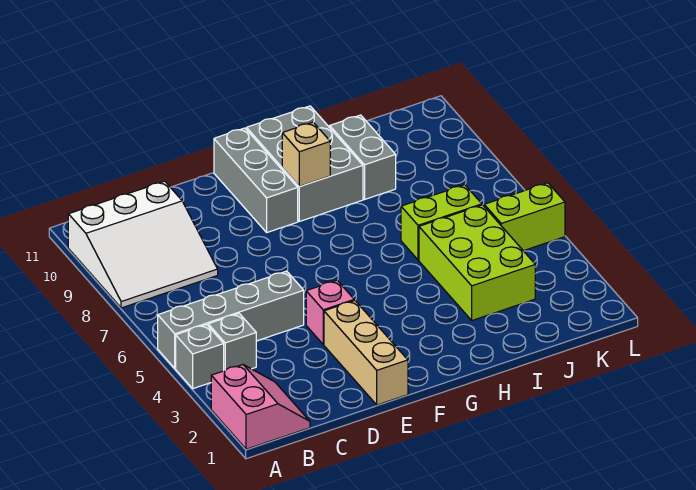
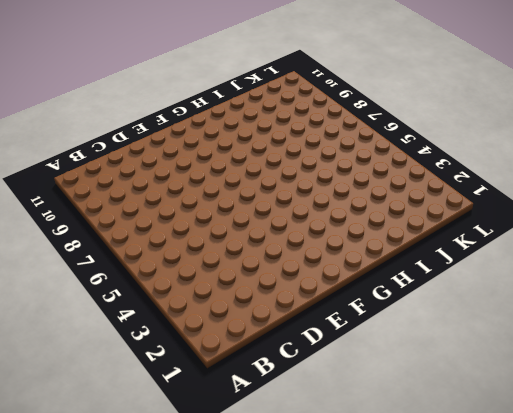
none -> pink 2x2 slope [211,365,310,449]
none -> grey 1x1 brick [176,325,224,389]
none -> grey 1x4 brick [158,271,304,368]

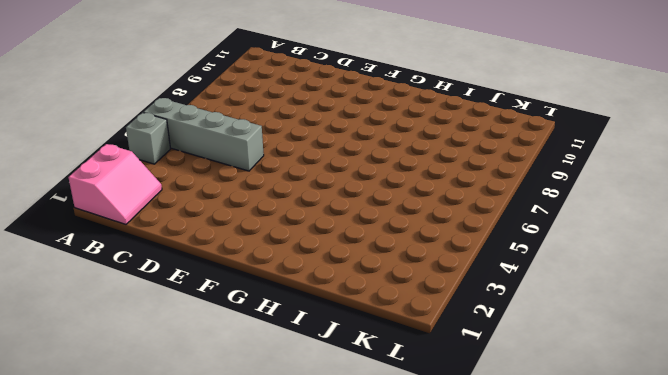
none -> white 3x3 slope [68,181,218,308]
none -> grey 1x1 brick [208,314,256,371]
none -> tan 1x3 brick [324,300,408,405]

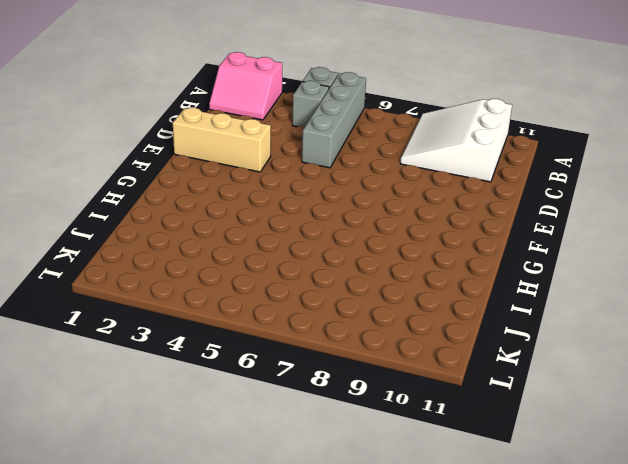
none -> pink 1x1 brick [306,280,354,344]
none -> grey 1x3 brick [214,128,298,232]
none -> grey 2x3 brick [247,106,363,221]

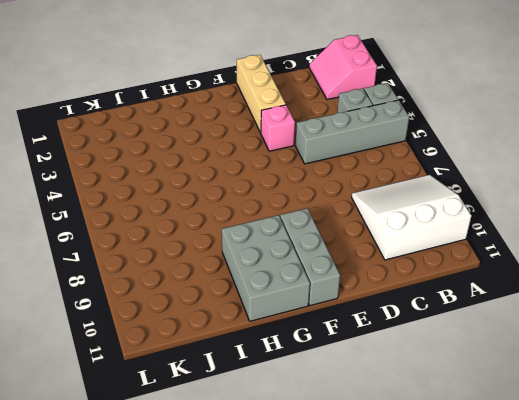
none -> lime 2x3 brick [419,205,535,320]
none -> lime 1x2 brick [401,185,482,260]
none -> grey 1x2 brick [330,115,396,199]

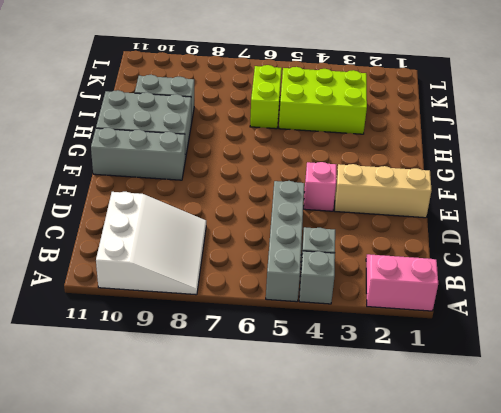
none -> lime 1x2 brick [484,183,565,251]
none -> tan 1x1 brick [282,122,330,187]

